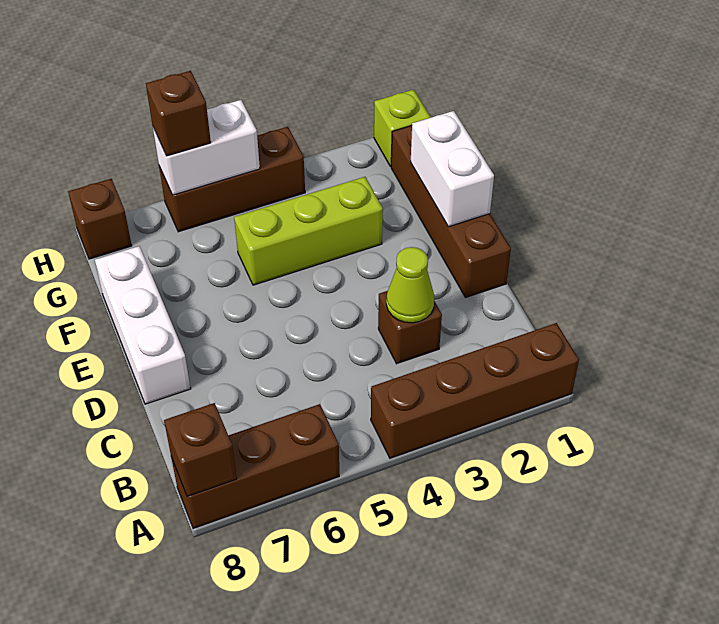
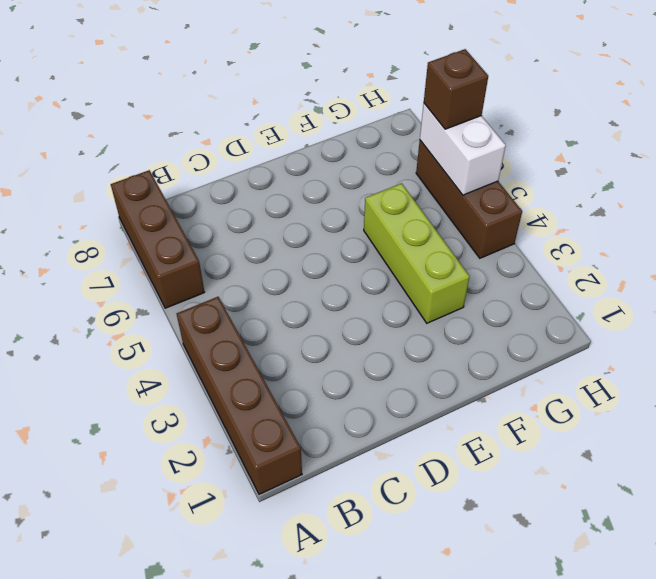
none -> brown 1x1 brick [378,291,442,364]
none -> brown 1x4 brick [391,125,511,298]
none -> white 1x3 brick [95,246,191,404]

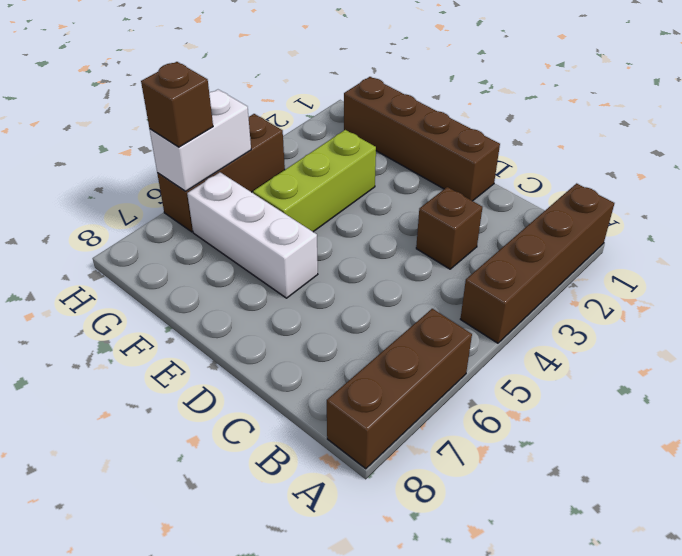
white 1x3 brick [187,172,318,298] -> white 1x3 brick moved to [95,246,191,404]
none -> lime 1x1 brick [374,89,431,167]
none -> brown 1x1 brick [68,179,132,259]
none -> brown 1x1 brick [164,403,237,497]

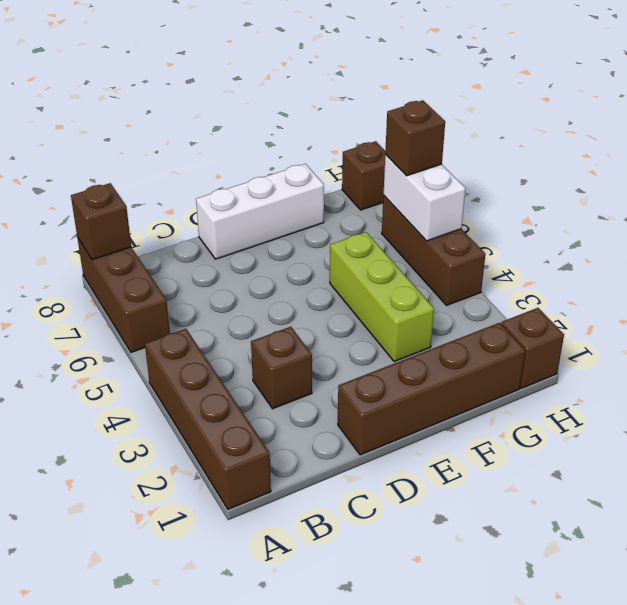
brown 1x1 brick [501,308,564,388] -> lime 1x1 brick [374,89,431,167]
none -> lime 1x1 cone [386,247,434,323]
none -> white 1x2 brick [411,111,494,227]

